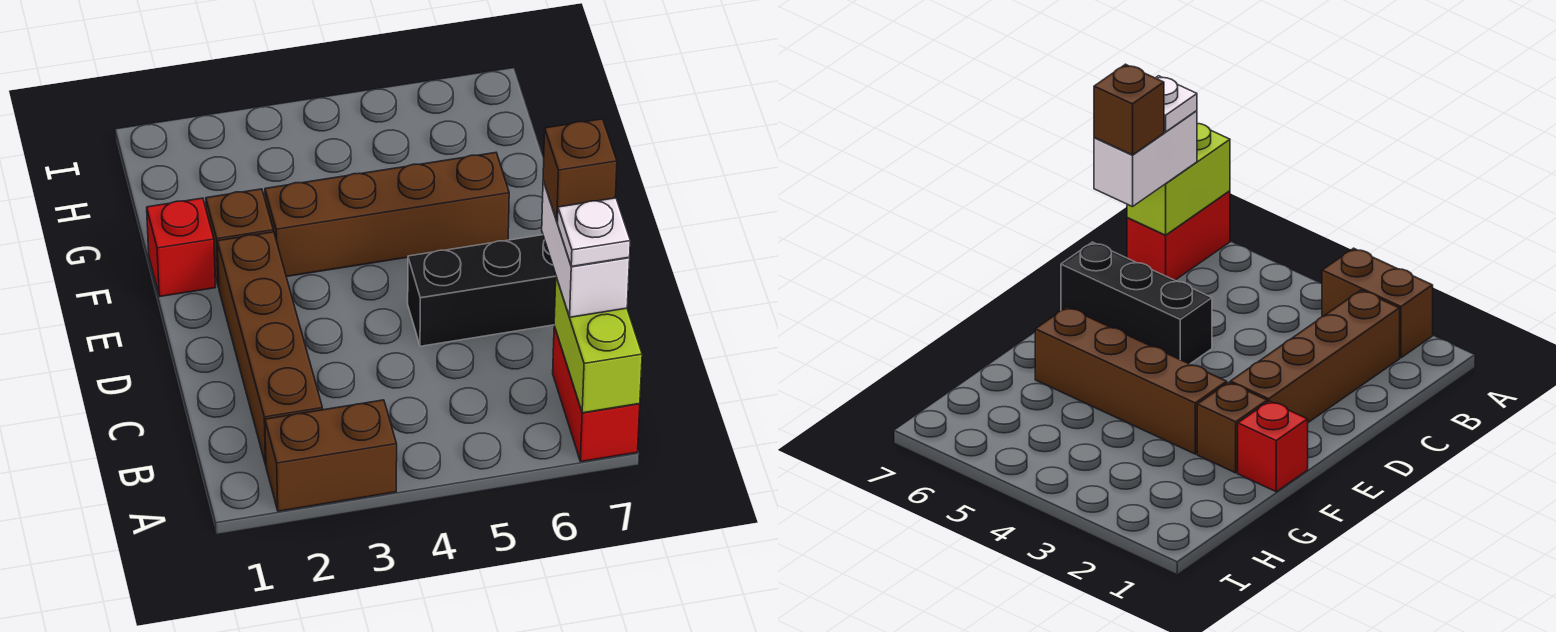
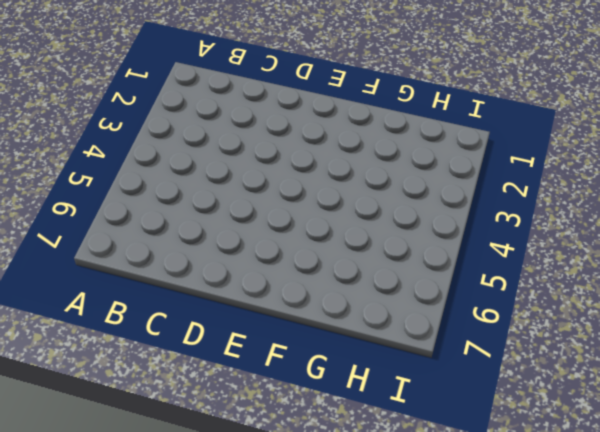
none -> brown 1x2 brick [265,400,397,511]
none -> red 1x2 brick [553,326,640,462]

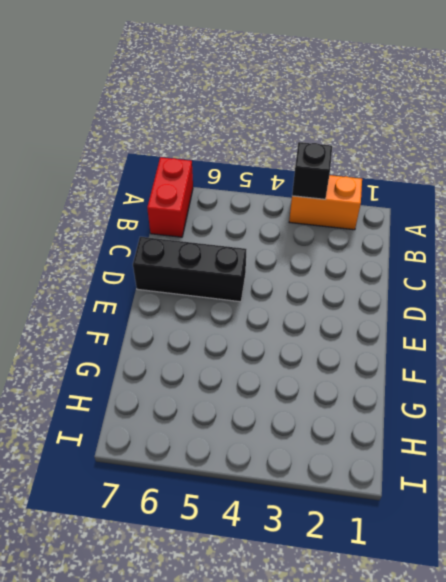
orange 1x2 brick [289,175,362,230] -> brown 1x2 brick [265,400,397,511]
black 1x1 brick [292,142,332,199] -> none
none -> brown 1x4 brick [217,232,323,465]
none -> red 1x1 brick [147,198,215,297]

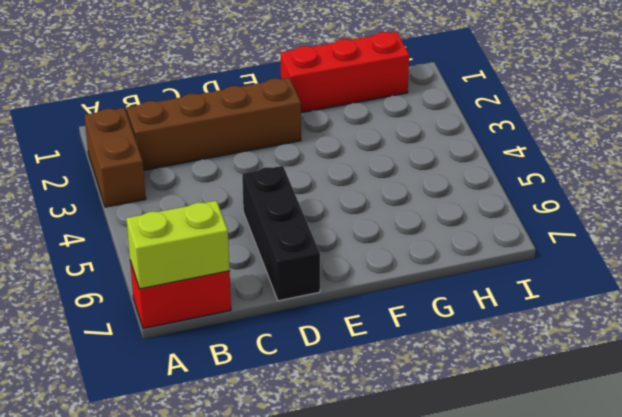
red 1x3 brick [281,32,409,113] -> red 1x1 brick [147,198,215,297]
none -> brown 1x1 brick [206,189,273,287]
none -> brown 1x4 brick [265,153,509,277]

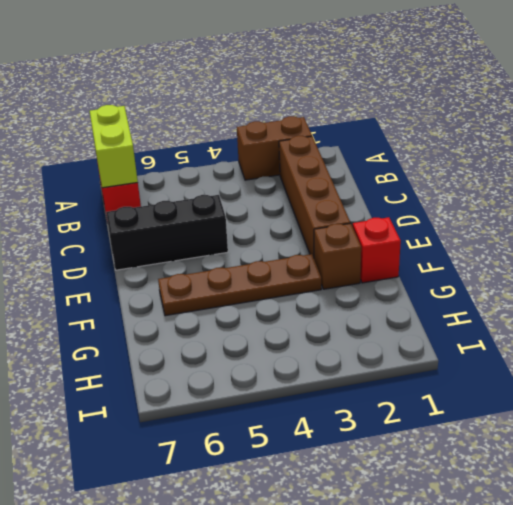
brown 1x4 plate [158,254,321,316] -> brown 1x4 brick [265,153,509,277]
none -> white 1x2 brick [542,181,630,317]
none -> white 1x1 plate [558,198,630,267]

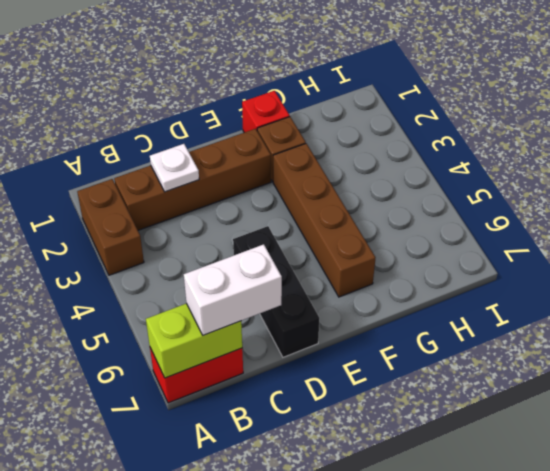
white 1x1 plate [150,144,199,192] -> white 1x1 plate moved to [558,198,630,267]
none -> brown 1x1 brick [543,119,617,222]

